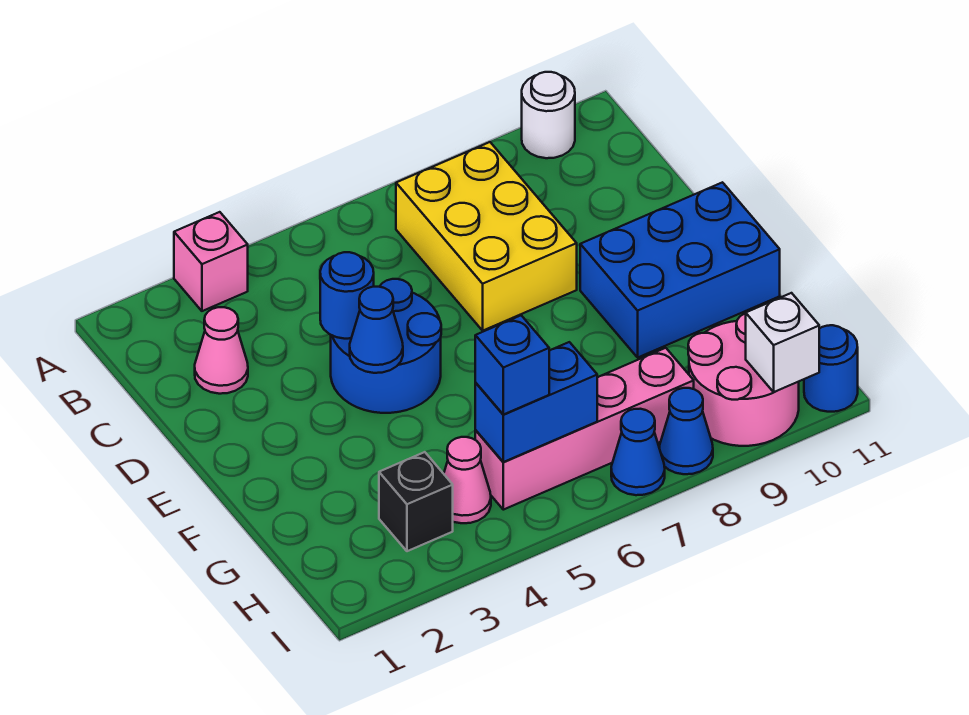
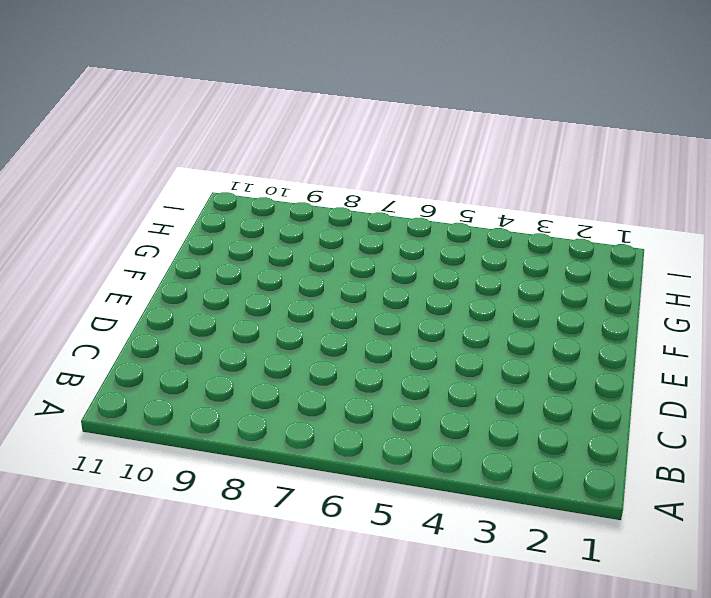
none -> pink 1x1 brick [174,212,248,311]
none -> white 1x1 round brick [522,72,575,158]
none -> yellow 2x3 brick [396,142,577,331]

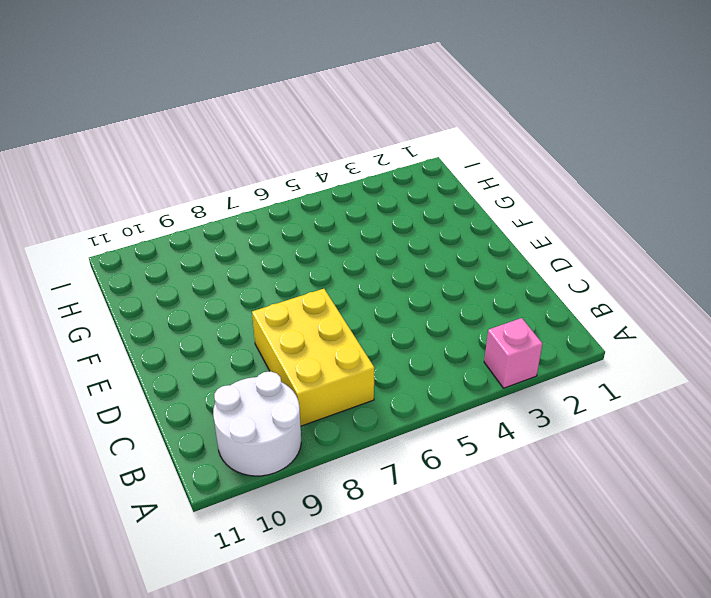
white 2x2 round brick [213,371,301,476] -> white 1x1 round brick [522,72,575,158]
none -> pink 1x1 cone [195,307,248,394]
none -> blue 2x2 round brick [331,279,441,413]
none -> blue 2x3 brick [580,182,780,357]

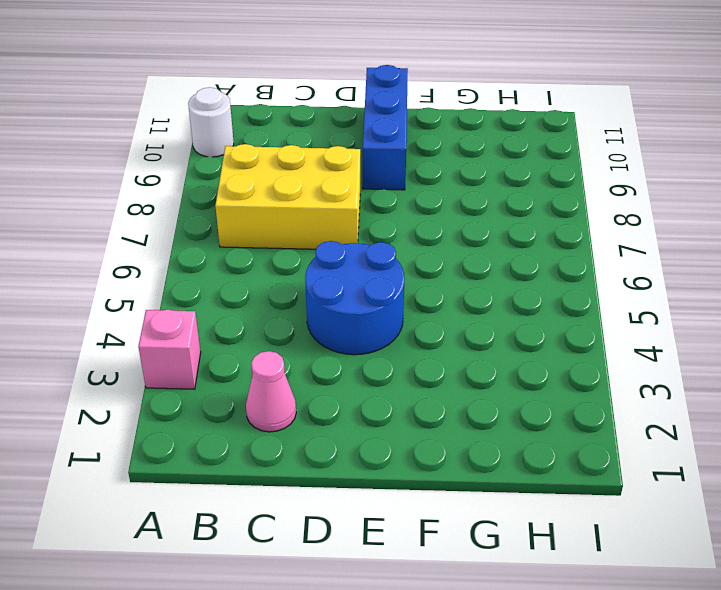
blue 1x3 brick [363,65,408,190] -> blue 2x3 brick [580,182,780,357]
none -> black 1x1 brick [379,452,453,551]
none -> pink 1x1 cone [444,437,491,523]
none -> pink 1x4 brick [475,348,694,510]

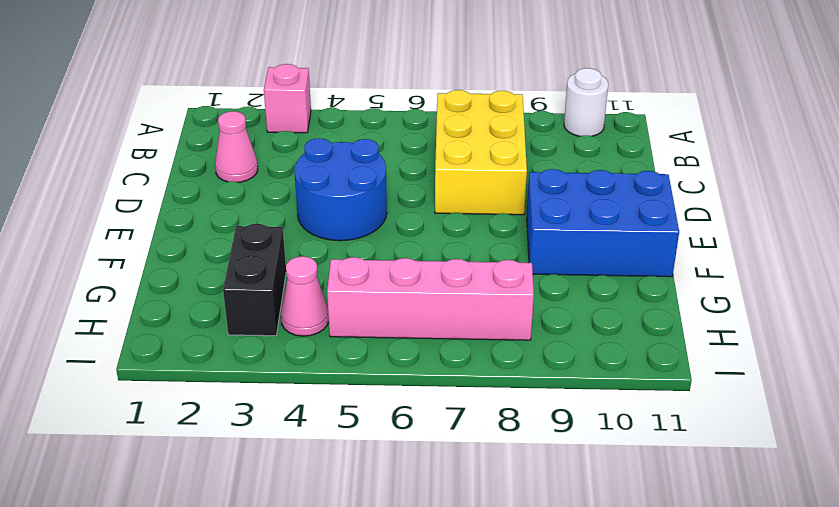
black 1x2 brick [223,224,286,336] -> black 1x1 brick [379,452,453,551]
none -> pink 2x2 round brick [688,313,799,446]
none -> blue 1x1 cone [611,409,665,495]
none -> blue 1x1 cone [659,388,713,474]

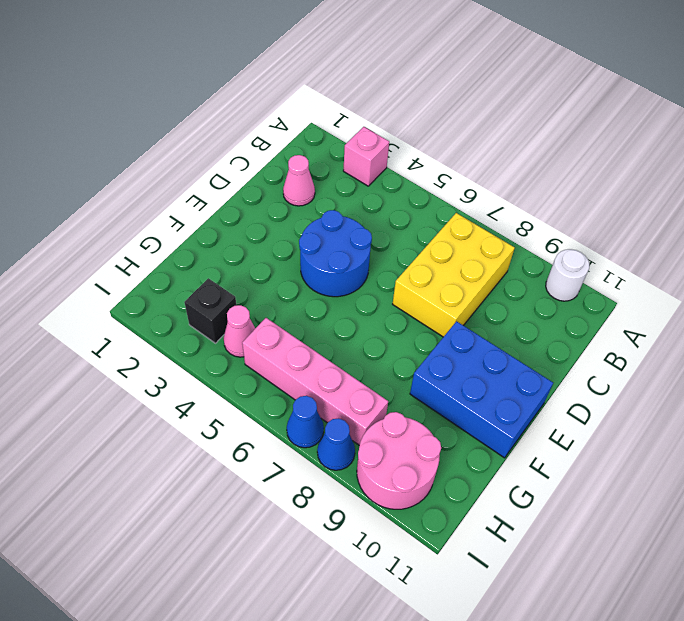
none -> blue 1x1 round brick [804,325,858,412]
none -> blue 1x1 round brick [320,252,374,339]
none -> blue 1x1 cone [350,287,403,373]

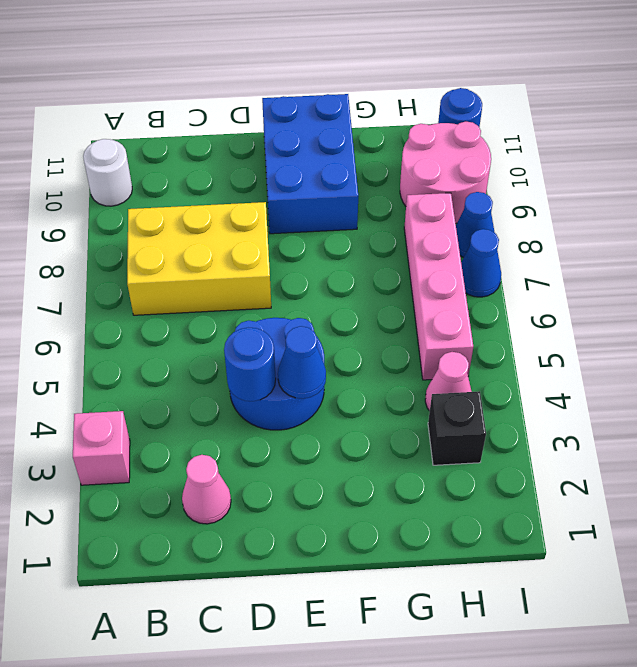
none -> blue 1x2 brick [475,342,597,462]
none -> white 1x1 brick [746,293,819,392]
none -> blue 1x1 brick [475,315,549,415]

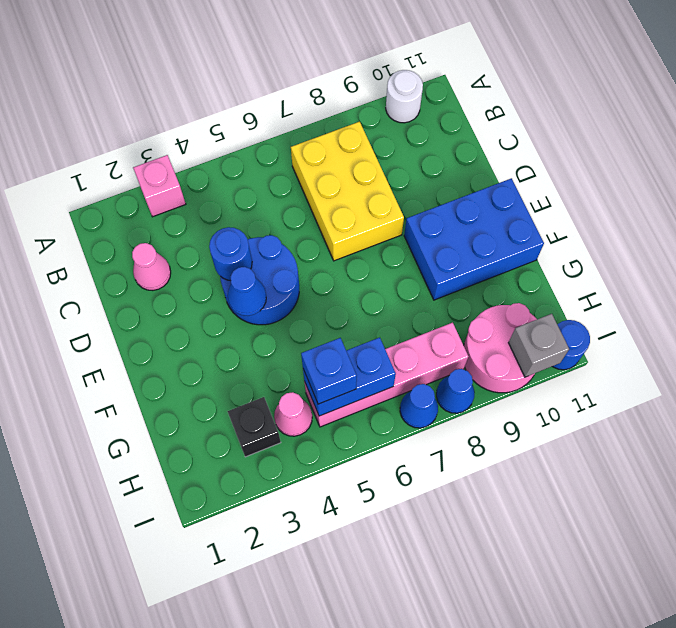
grey 1x1 brick [508,314,569,377] -> white 1x1 brick [746,293,819,392]

